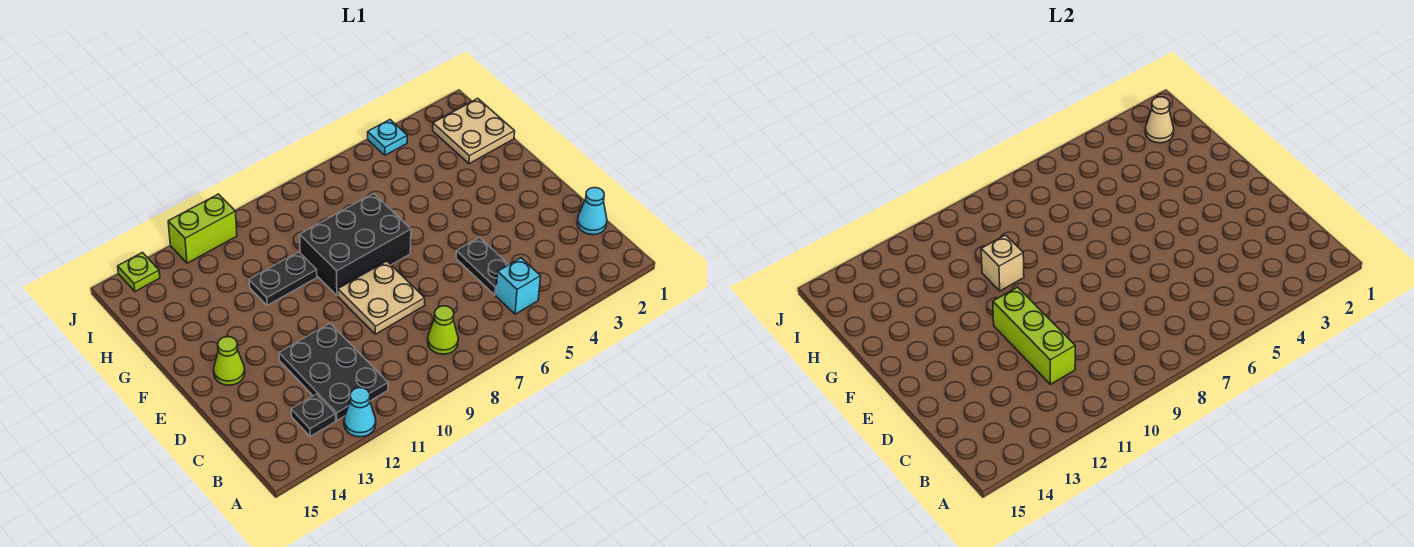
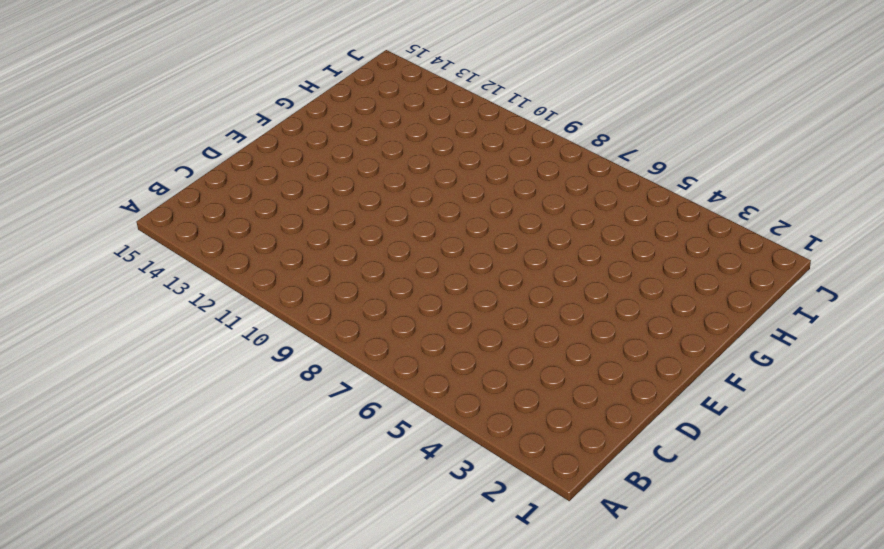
none -> cyan 1x1 cone [344,388,376,437]
none -> cyan 1x1 brick [496,258,541,314]
none -> lime 1x1 cone [428,306,458,354]

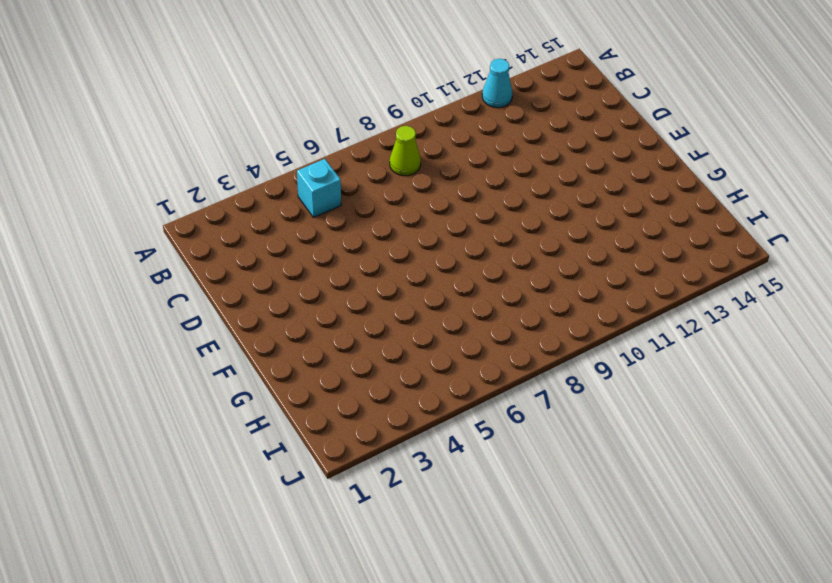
none -> black 2x3 plate [279,324,388,420]
none -> black 1x1 plate [291,394,336,436]
none -> cyan 1x1 cone [577,188,607,235]

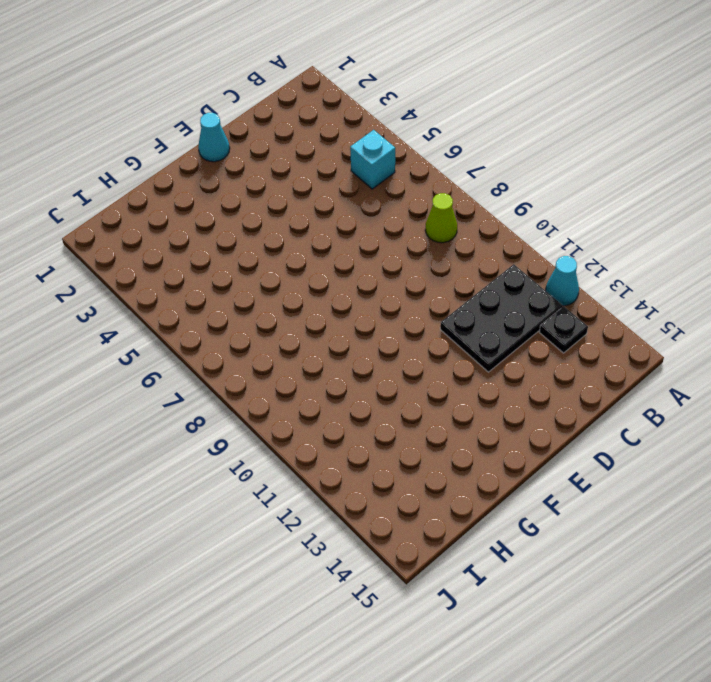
cyan 1x1 cone [198,113,230,162] -> cyan 1x1 cone moved to [577,188,607,235]
none -> black 1x2 plate [456,237,509,295]
none -> tan 2x2 plate [338,261,425,334]
none -> lime 1x1 cone [214,337,245,385]

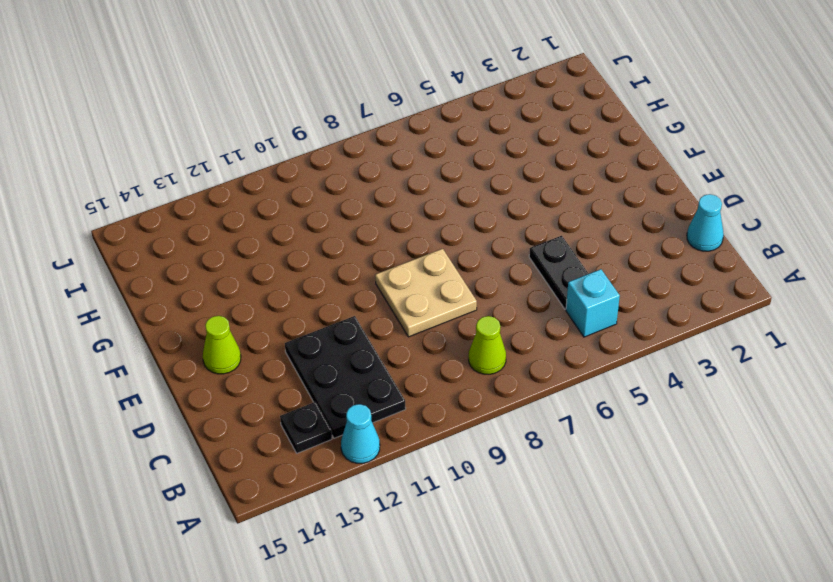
none -> black 2x3 brick [300,194,411,296]
none -> black 1x2 plate [249,252,317,305]
none -> tan 2x2 plate [433,98,515,164]

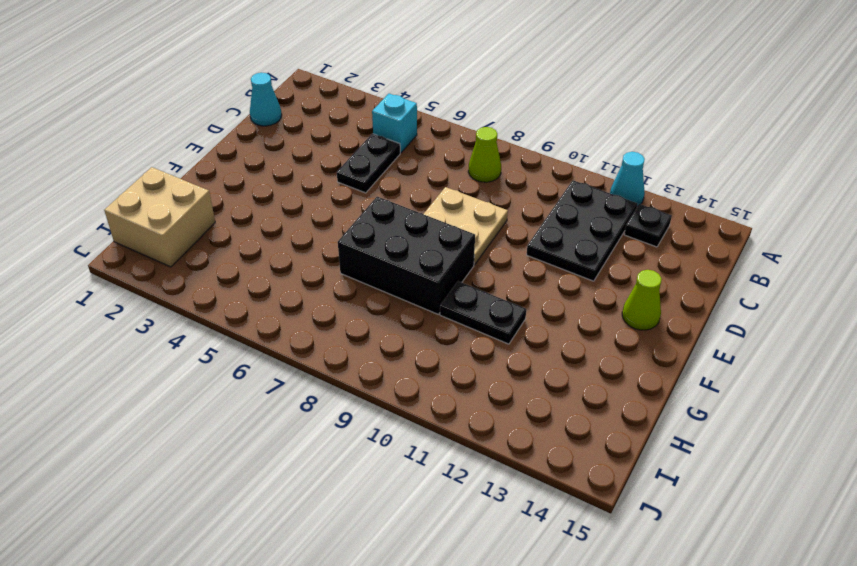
tan 2x2 brick [104,167,215,267] -> tan 2x2 plate [433,98,515,164]
none -> cyan 1x1 plate [368,120,407,155]
none -> lime 1x2 brick [168,194,237,263]
none -> lime 1x1 plate [118,253,160,292]

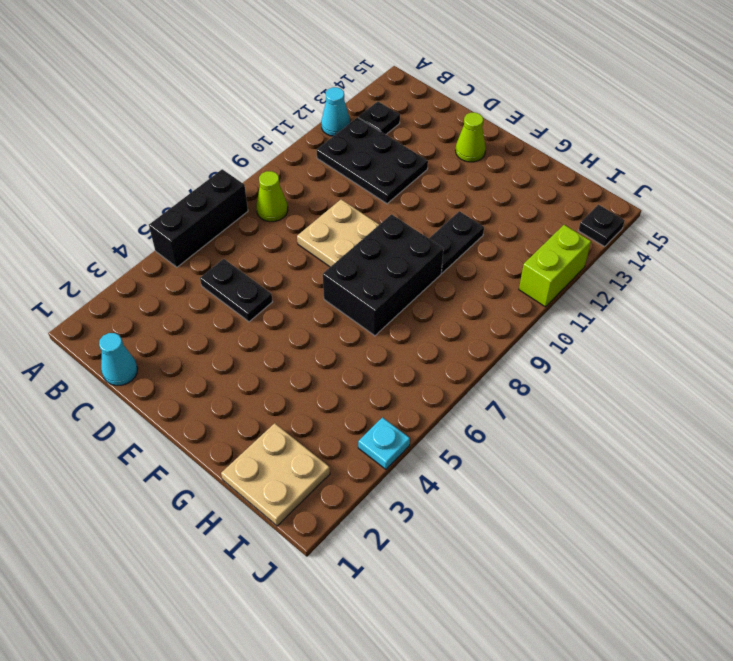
black 1x3 brick [149,169,248,267] -> none
black 1x1 plate [578,205,625,247] -> lime 1x1 plate [118,253,160,292]
none -> cyan 1x1 brick [496,258,541,314]
none -> lime 1x3 brick [993,287,1075,384]
none -> tan 1x1 brick [981,235,1024,291]

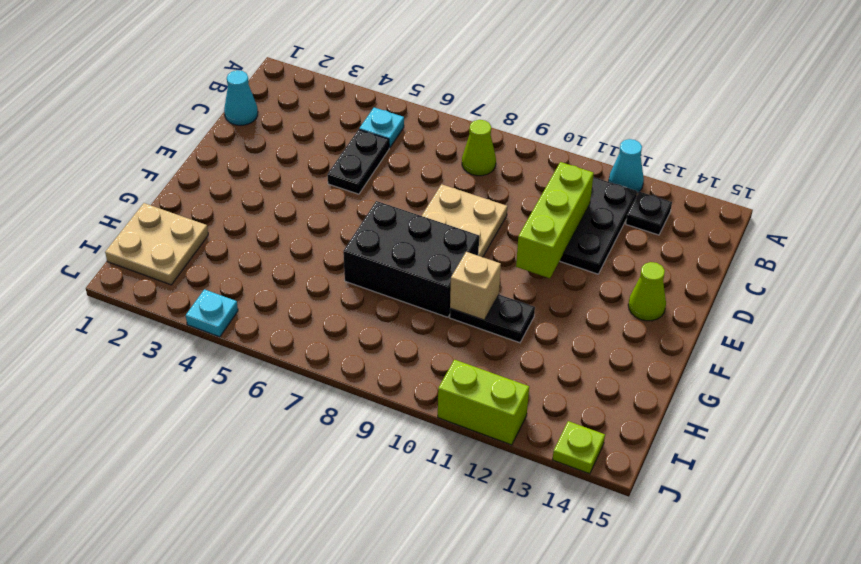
cyan 1x1 plate [359,108,404,148] -> cyan 1x1 brick [496,258,541,314]
none -> tan 1x1 cone [1145,97,1174,143]

